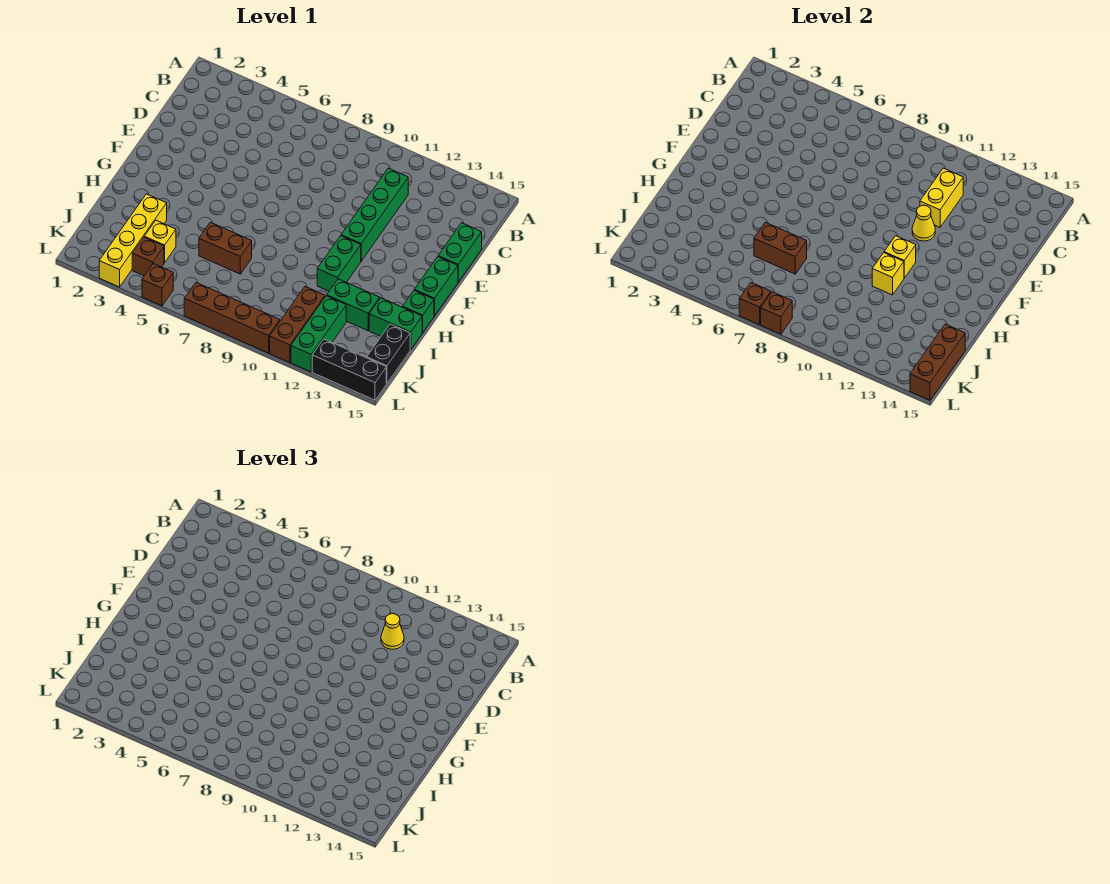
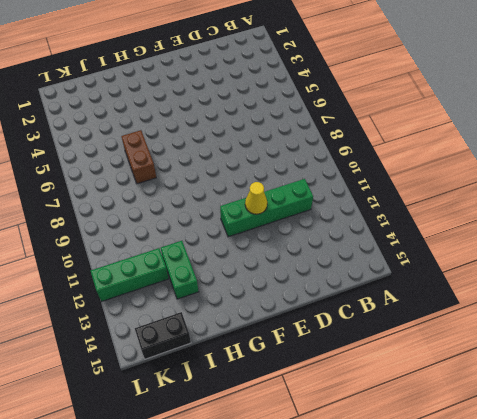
none -> green 1x2 brick [438,223,482,282]
none -> green 1x2 brick [415,257,458,316]
none -> green 1x2 brick [317,236,361,291]

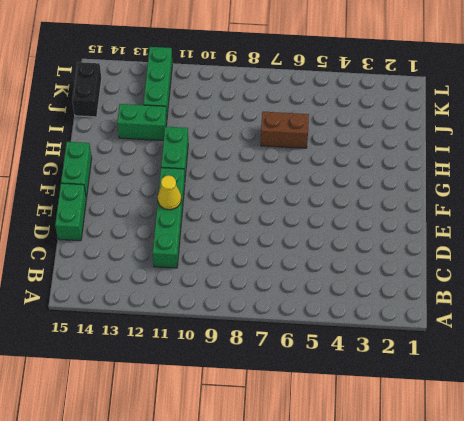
none -> green 1x1 brick [402,290,434,333]
none -> yellow 1x4 brick [99,194,167,287]
none -> green 1x2 brick [369,298,422,350]

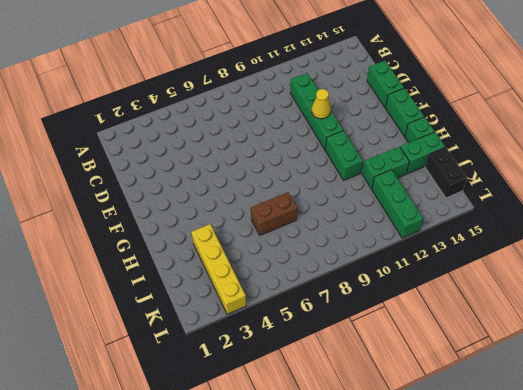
none -> yellow 1x1 brick [144,221,176,263]
none -> brown 1x3 brick [270,287,325,363]
none -> brown 1x1 brick [132,237,164,276]

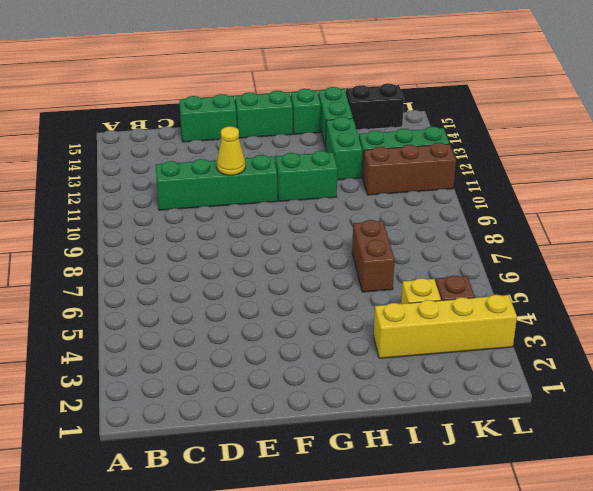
none -> brown 1x1 brick [142,264,173,306]
none -> brown 1x4 brick [184,283,280,353]
none -> black 1x3 brick [312,339,386,400]

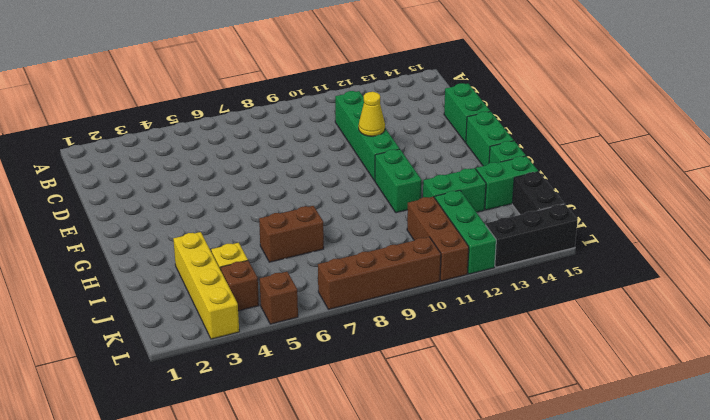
none -> yellow 1x2 brick [920,168,963,227]
none -> yellow 1x1 brick [884,236,916,278]
none -> yellow 1x1 brick [872,253,904,295]

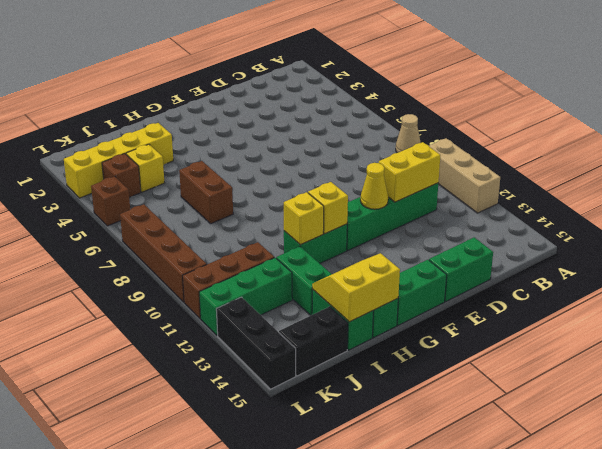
tan 1x1 cone [396,114,421,153] -> none
tan 1x3 brick [429,138,500,213] -> none
yellow 2x2 slope [312,253,400,322] -> none
none -> brown 1x2 brick [754,222,807,274]
none -> brown 1x3 brick [910,324,965,400]
none -> brown 1x1 brick [739,283,771,325]

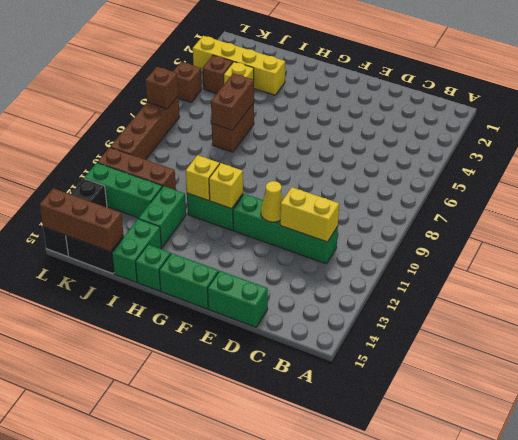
none -> brown 1x1 brick [761,292,792,334]
none -> yellow 1x1 cone [381,614,404,649]

